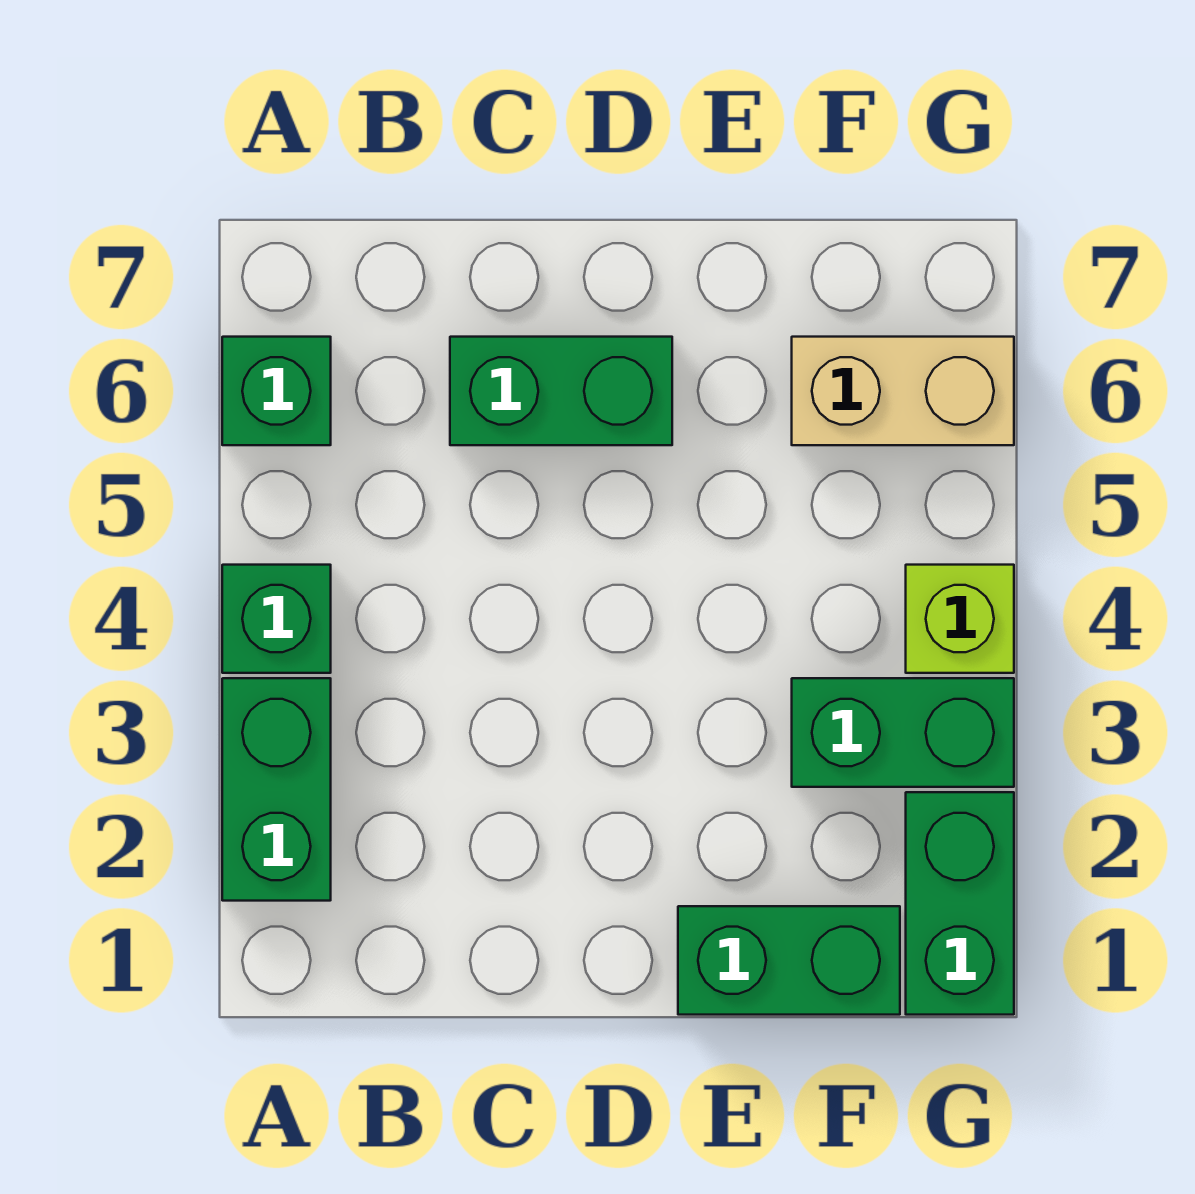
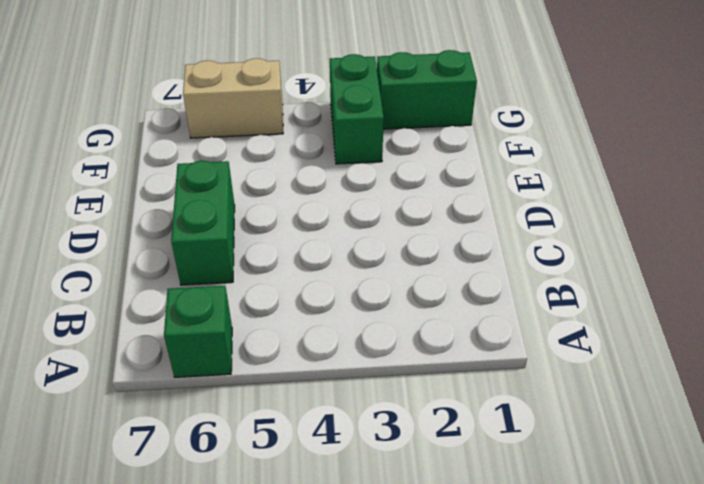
tan 1x2 brick [183,58,283,138] -> tan 1x2 brick turned to [792,337,1014,445]
none -> green 1x2 brick [222,678,331,901]
none -> green 1x1 brick [222,565,331,673]

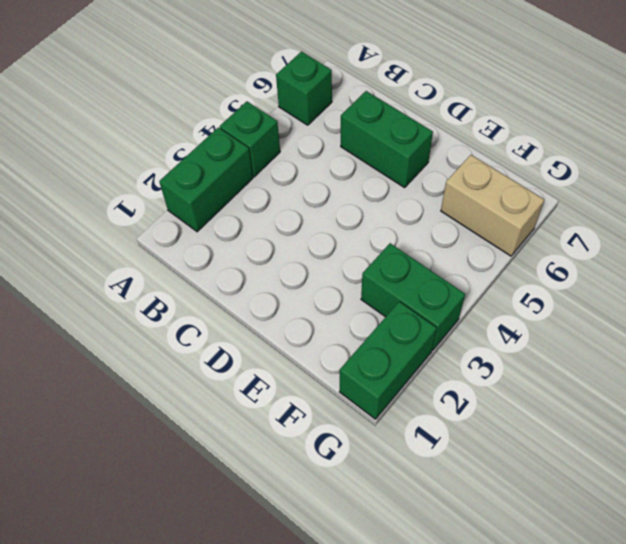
none -> green 1x2 brick [678,906,900,1015]
none -> lime 1x1 brick [906,565,1014,673]

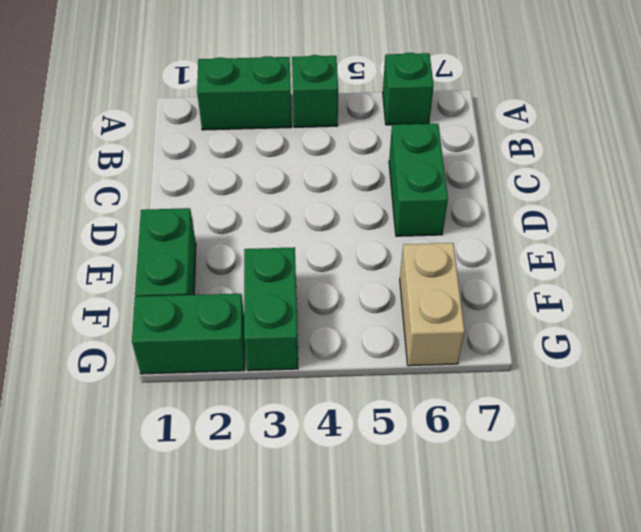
none -> lime 1x1 brick [906,565,1014,673]

